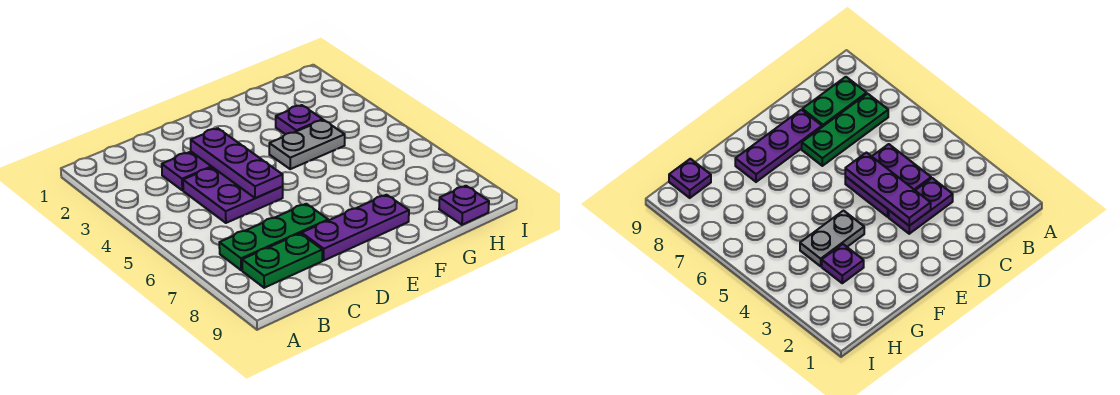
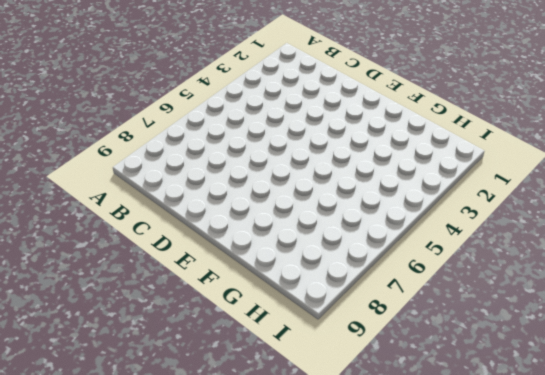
none -> green 1x3 plate [219,204,328,270]
none -> green 1x2 plate [242,233,322,288]

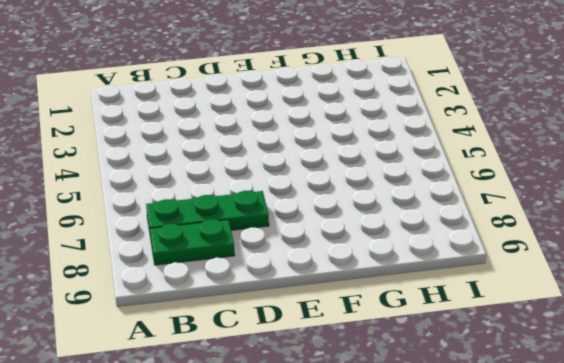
none -> purple 1x2 plate [162,152,212,190]
none -> purple 2x2 plate [183,167,283,223]

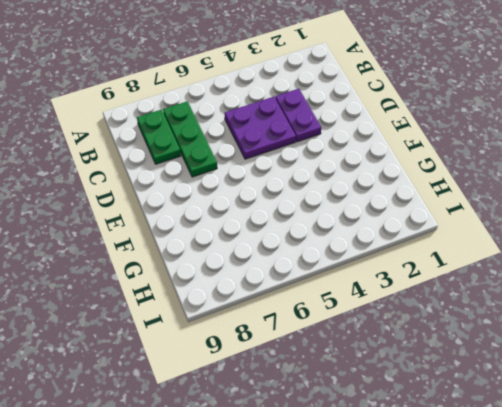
none -> purple 1x3 plate [302,195,409,260]
none -> grey 1x2 plate [269,120,345,169]

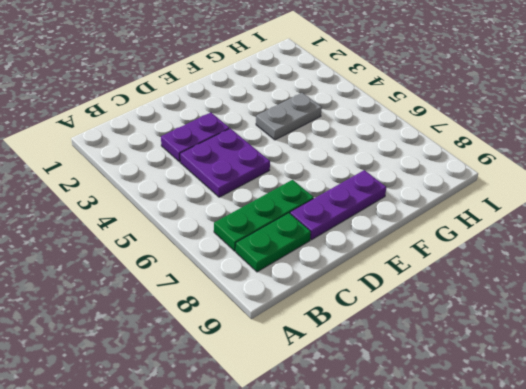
none -> purple 1x1 plate [276,105,323,134]
none -> purple 1x1 plate [439,186,489,225]

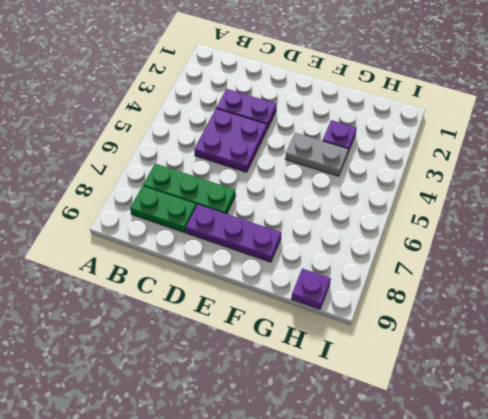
none -> purple 1x3 plate [191,128,283,198]

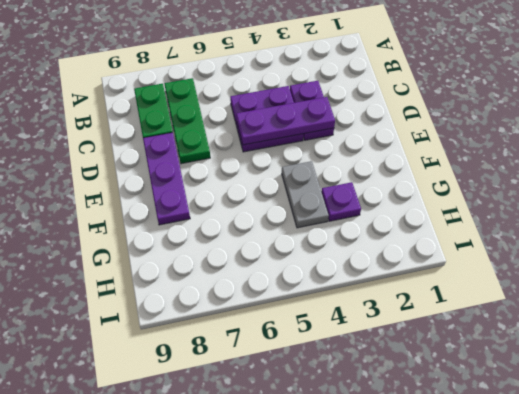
none -> purple 1x1 plate [439,186,489,225]

